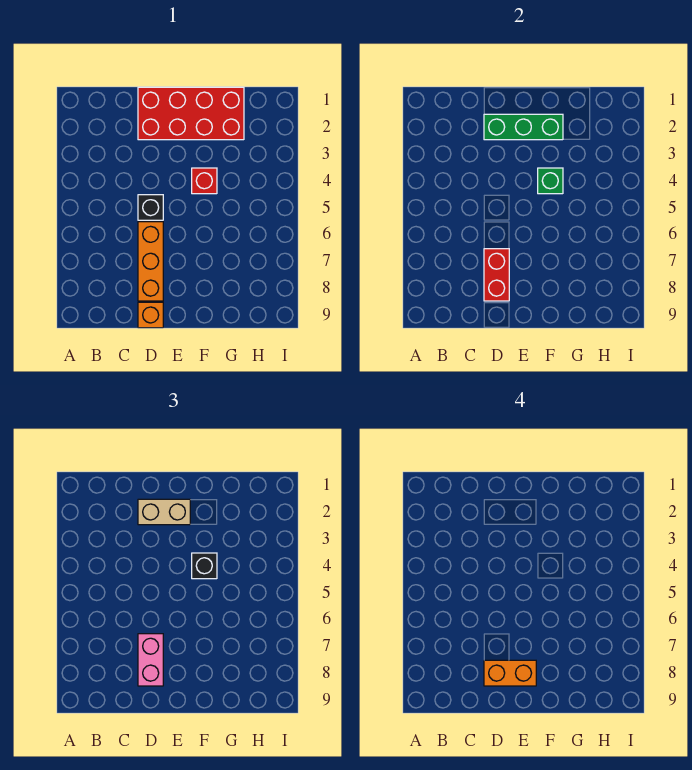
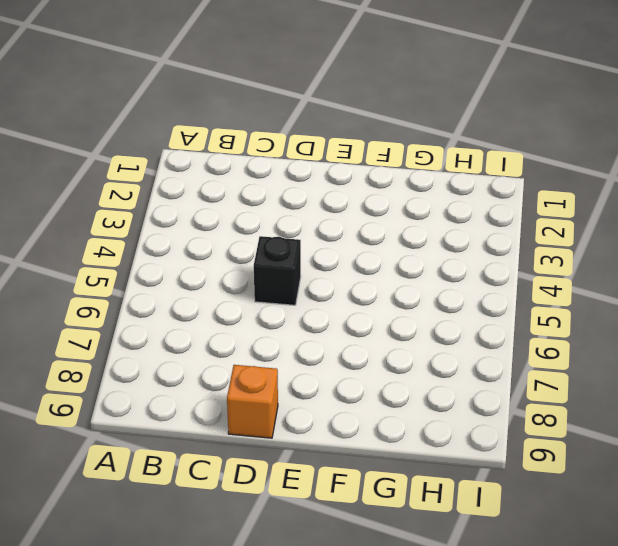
none -> red 2x4 brick [138,87,244,140]
none -> orange 1x3 brick [138,222,163,301]
none -> red 1x1 brick [192,168,217,194]

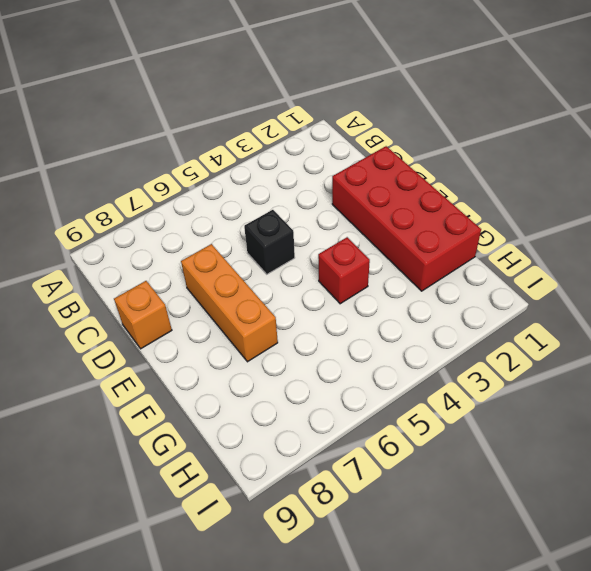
orange 1x3 brick [181,244,278,362] -> orange 1x3 brick turned to [138,222,163,301]
none -> green 1x3 brick [484,114,563,140]
none -> red 1x2 brick [484,249,509,301]
none -> green 1x1 brick [538,168,563,194]

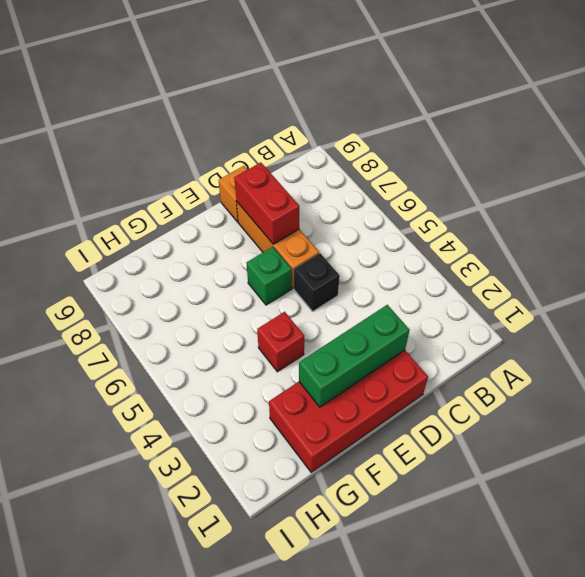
green 1x1 brick [247,247,292,305] -> green 1x1 brick moved to [538,168,563,194]
none -> tan 1x2 brick [138,499,190,525]
none -> pink 1x2 brick [138,634,163,686]
none -> black 1x1 brick [192,553,217,579]

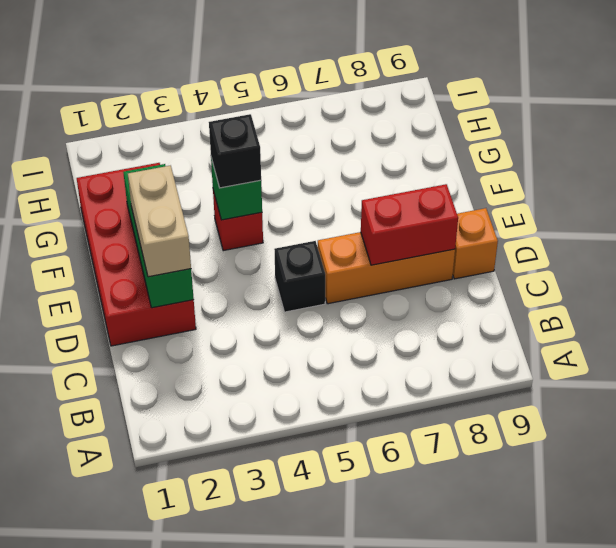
none -> pink 1x2 brick [138,634,163,686]
none -> orange 1x2 brick [484,660,536,686]

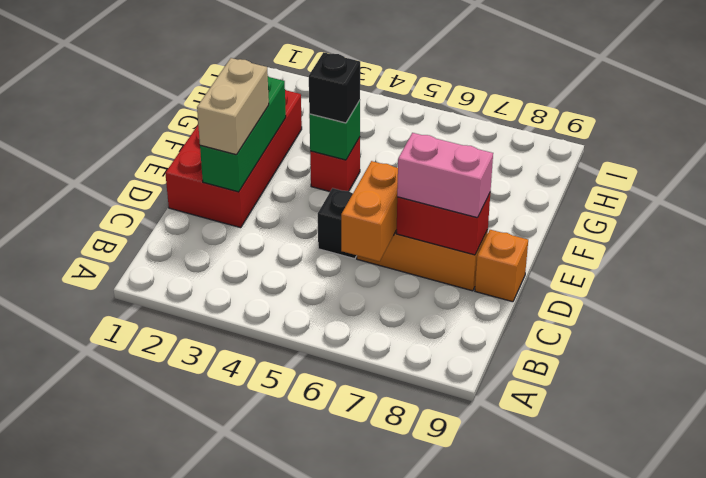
orange 1x2 brick [341,161,398,261] -> orange 1x2 brick moved to [484,660,536,686]

